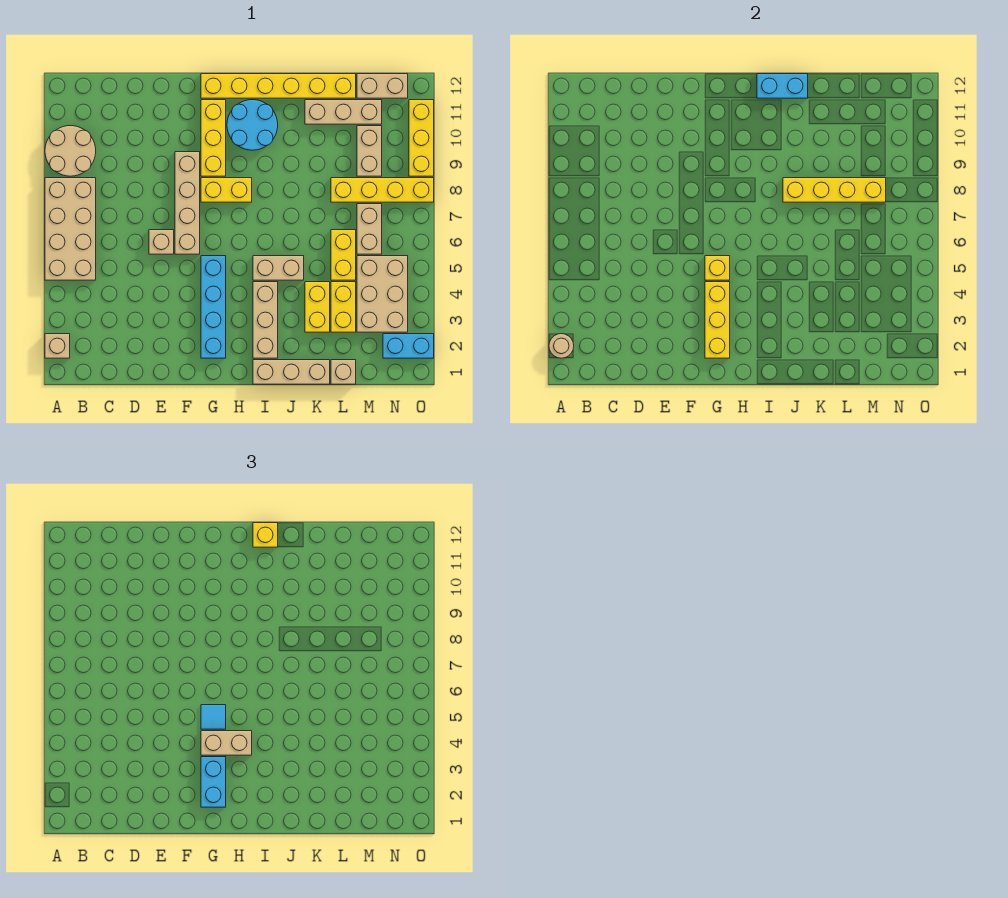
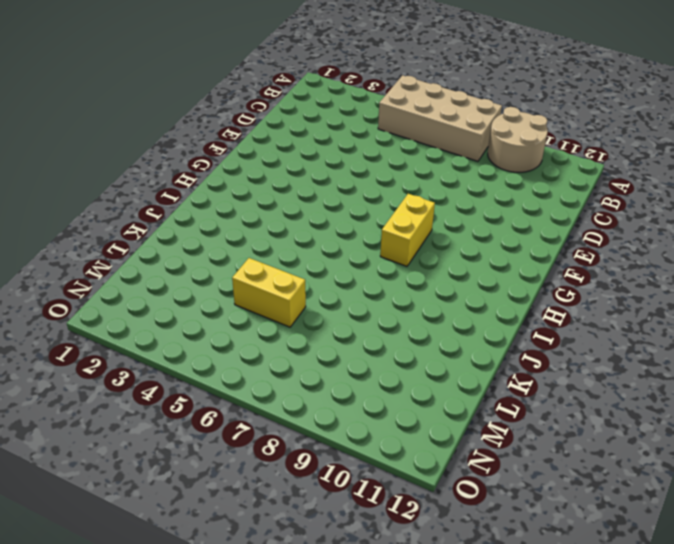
none -> tan 1x1 brick [45,334,70,358]
none -> tan 1x1 brick [149,230,174,254]
none -> tan 1x4 brick [175,152,200,254]
none -> cyan 1x4 brick [201,256,226,358]

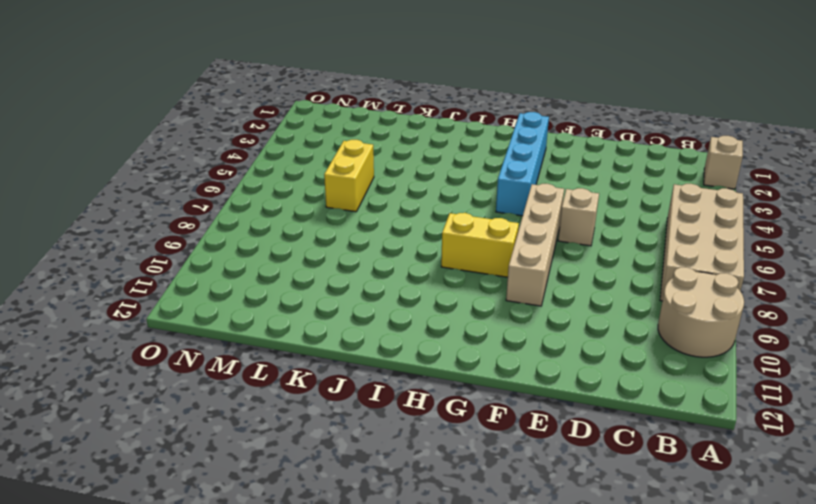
none -> yellow 1x3 brick [201,100,226,176]
none -> yellow 1x6 brick [201,74,356,98]
none -> cyan 2x2 round brick [227,100,278,150]
none -> tan 1x3 brick [253,360,330,384]

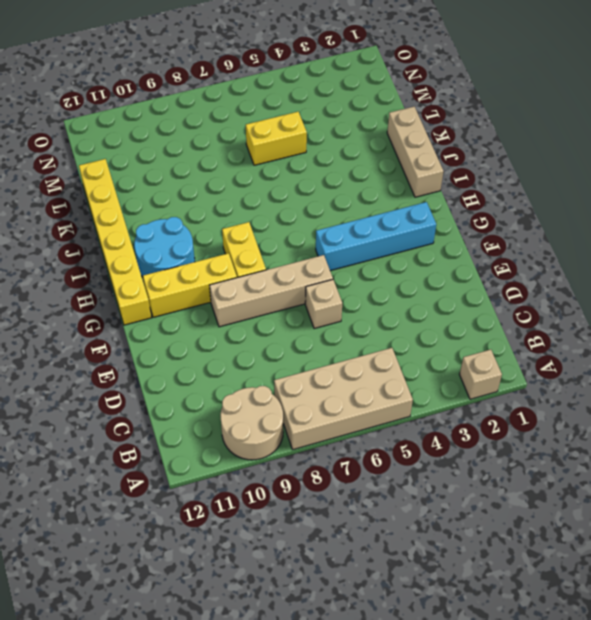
none -> tan 1x3 brick [253,282,278,358]
none -> tan 1x2 brick [253,256,304,280]
none -> yellow 1x2 brick [305,282,330,332]
none -> tan 1x3 brick [305,100,382,124]

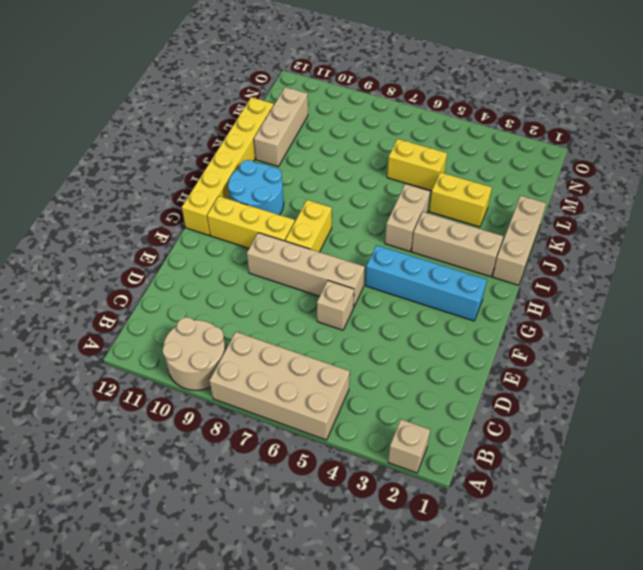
none -> tan 1x1 brick [331,360,356,384]
none -> yellow 1x2 brick [331,282,356,332]
none -> yellow 1x4 brick [331,178,434,202]
none -> tan 2x3 brick [357,256,408,332]

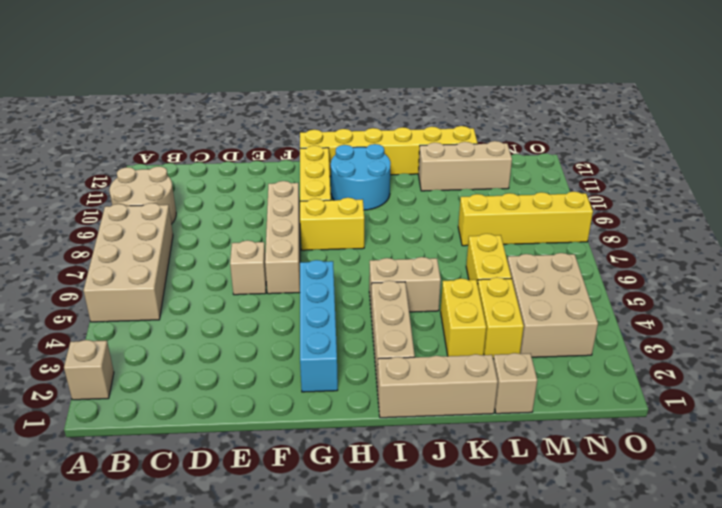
none -> tan 1x2 brick [357,204,382,254]
none -> tan 1x2 brick [357,126,382,176]
none -> tan 1x2 brick [357,74,408,98]
none -> cyan 1x2 brick [383,334,434,358]

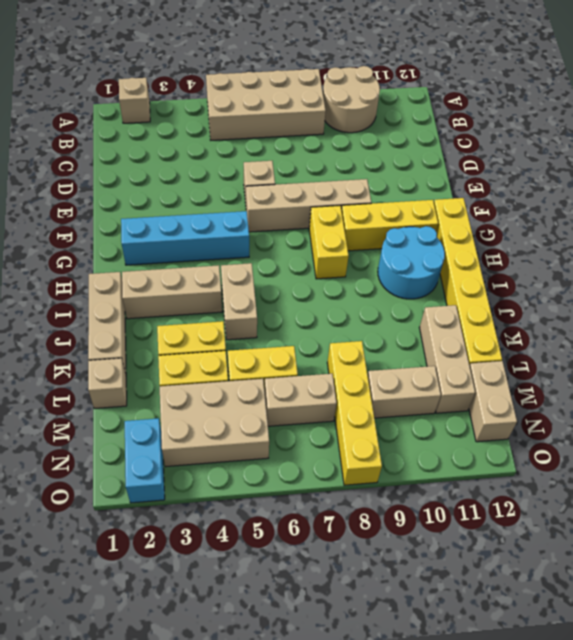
none -> yellow 1x3 brick [409,100,434,176]
none -> tan 1x1 round brick [549,334,574,358]
none -> yellow 1x3 brick [705,282,730,358]
none -> yellow 1x1 brick [705,256,730,280]

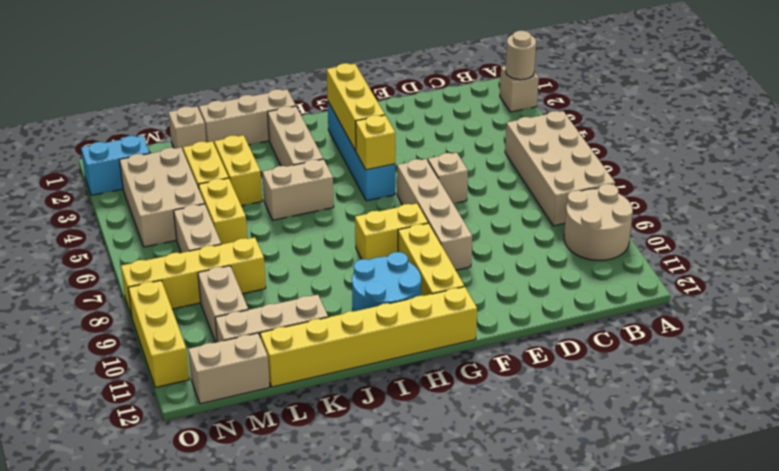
none -> cyan 1x2 brick [757,74,808,98]
none -> yellow 1x4 brick [783,178,886,202]
none -> cyan 1x2 brick [201,757,226,807]
none -> tan 1x2 brick [201,731,252,755]

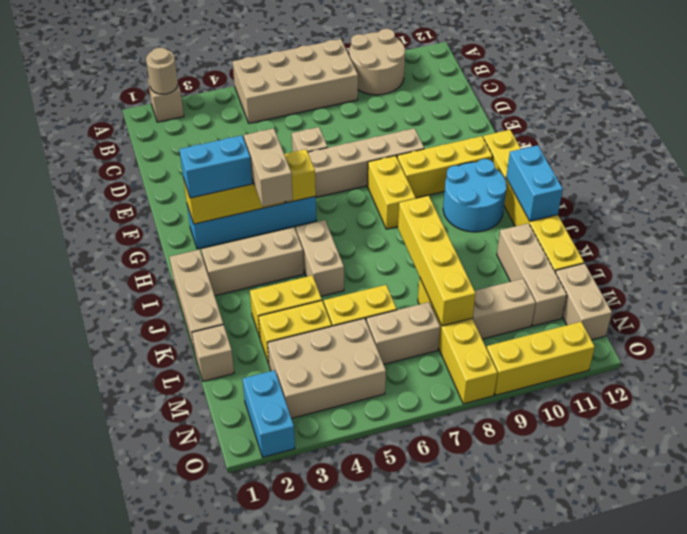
none -> cyan 1x1 tile [201,705,226,729]
none -> yellow 1x1 brick [253,523,278,547]

